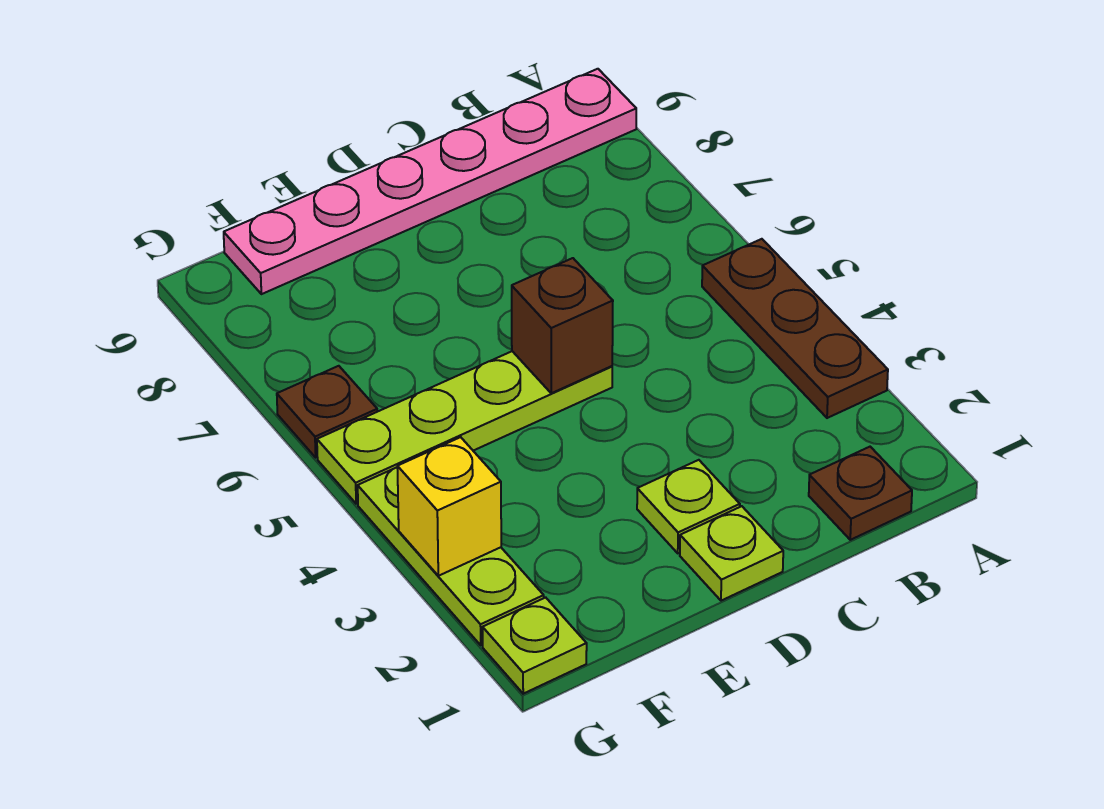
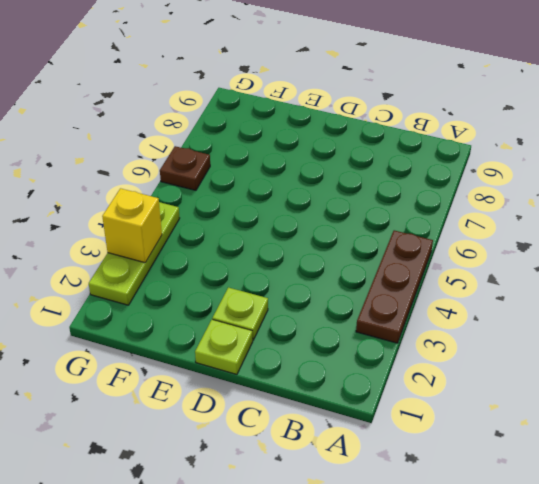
none -> pink 1x6 plate [224,69,636,294]
none -> brown 1x1 plate [809,447,912,540]

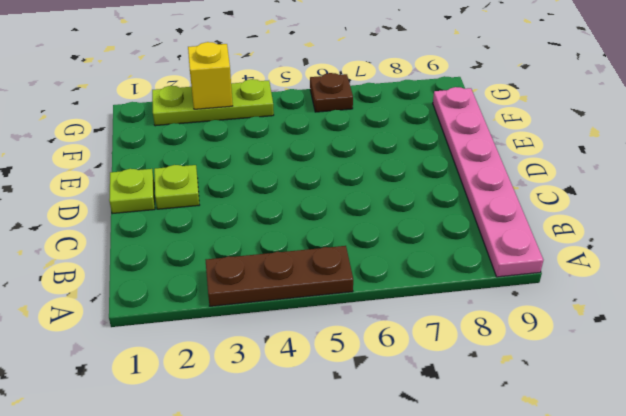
none -> brown 1x1 plate [809,447,912,540]
none -> lime 1x4 plate [317,351,612,504]

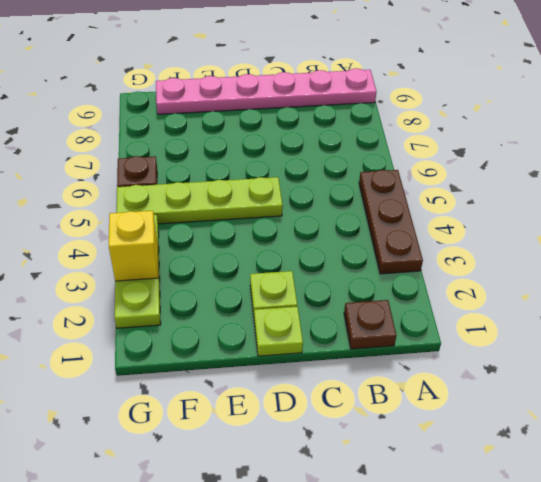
none -> lime 1x1 plate [483,597,587,694]
none -> brown 1x1 brick [512,258,613,393]

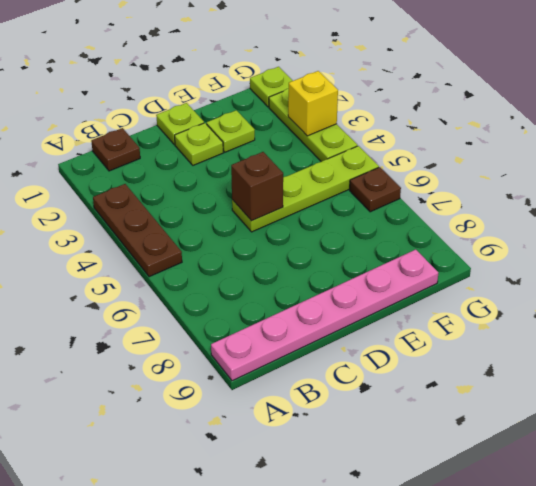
lime 1x1 plate [207,110,255,152] -> none

